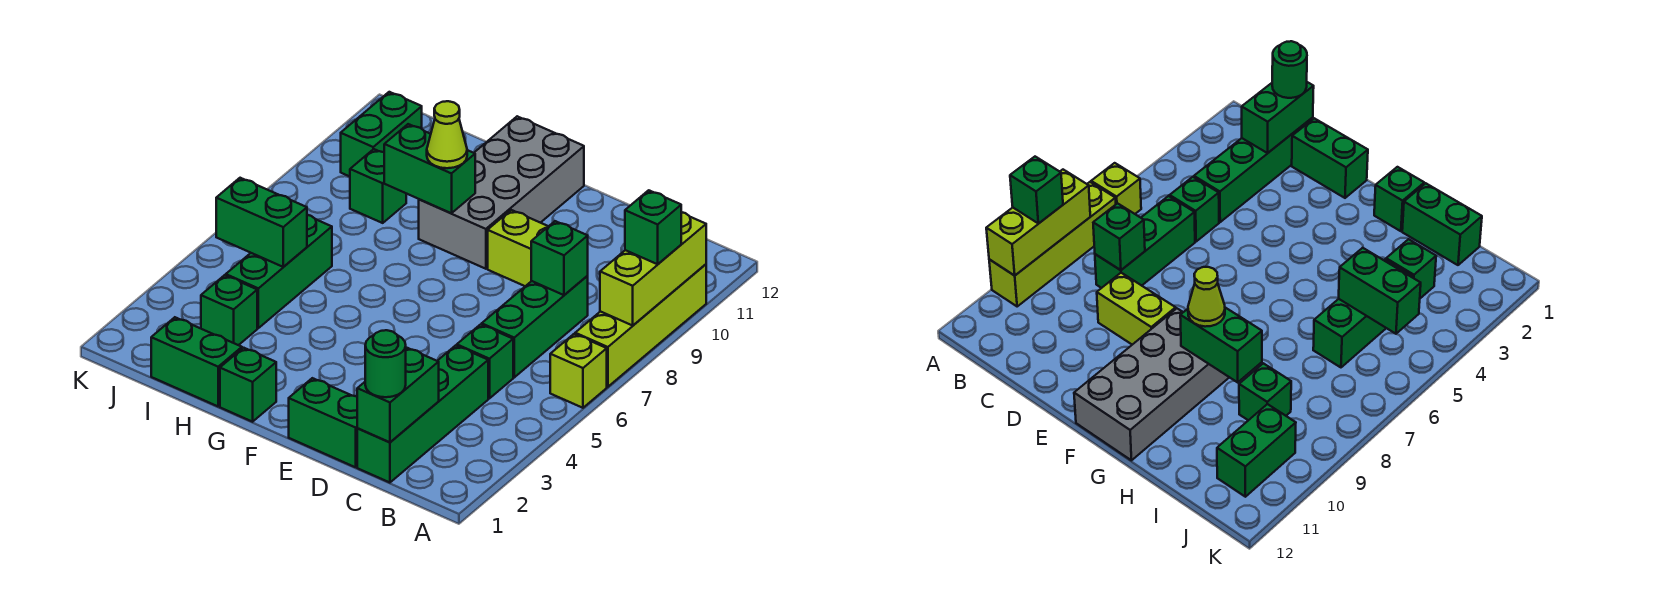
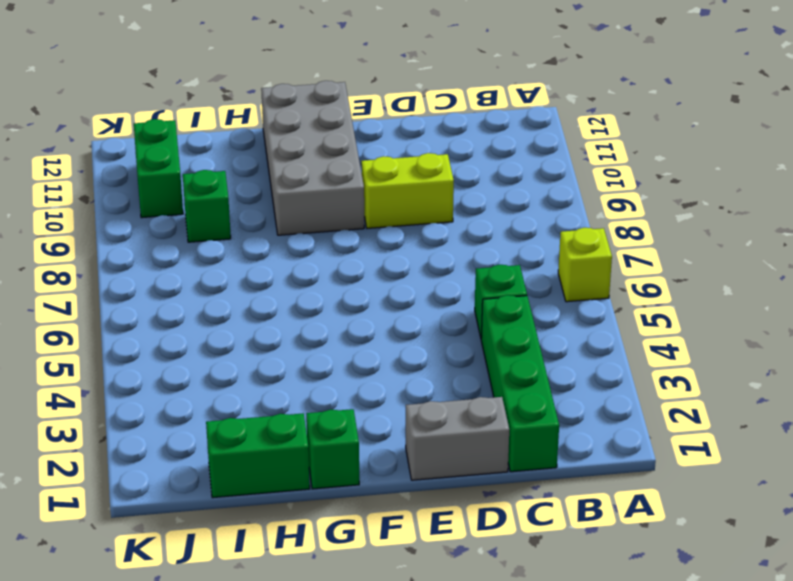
grey 1x2 brick [406,397,509,480] -> green 1x2 brick [289,378,358,467]
none -> lime 1x4 brick [575,264,706,387]
none -> green 1x3 brick [482,276,588,377]
none -> green 1x1 brick [201,275,257,345]

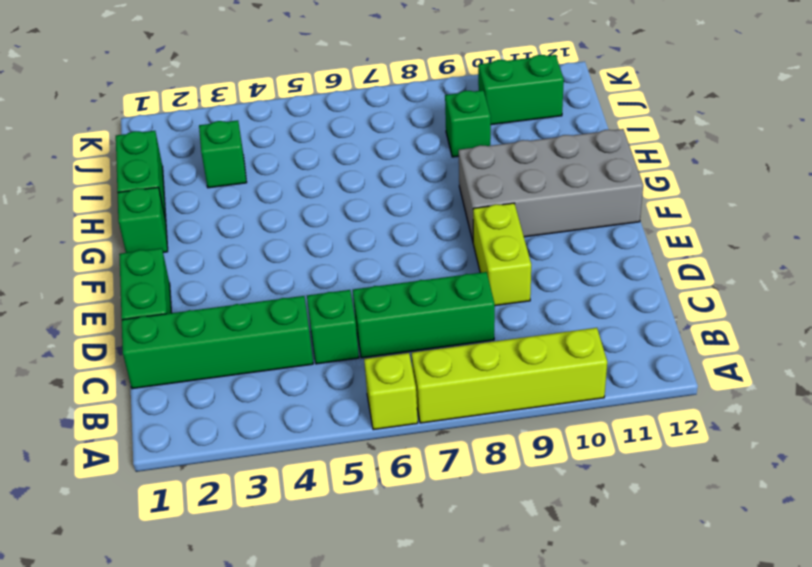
none -> green 1x3 brick [226,215,332,328]
none -> lime 1x3 brick [600,212,706,325]
none -> green 1x2 brick [357,347,439,442]

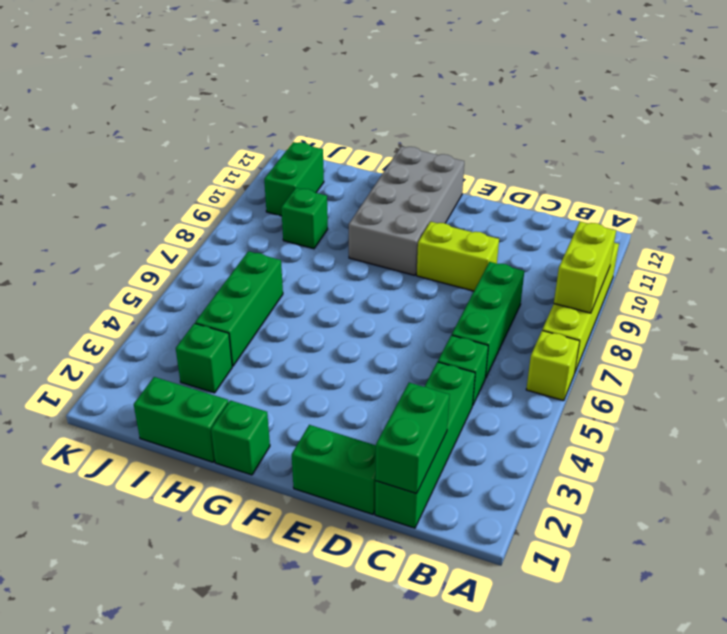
lime 1x2 brick [554,222,616,313] -> lime 1x3 brick [600,212,706,325]
none -> green 1x1 brick [531,221,588,295]
none -> green 1x2 brick [384,124,475,213]
none -> green 1x2 brick [216,178,307,267]

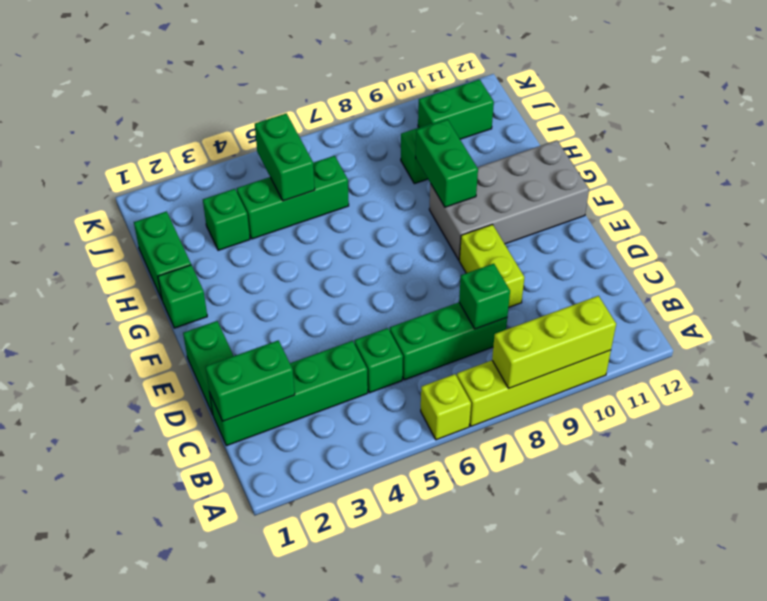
none -> green 1x1 brick [625,190,681,264]
none -> green 1x1 round brick [365,330,406,397]
none -> lime 1x1 cone [427,101,467,168]

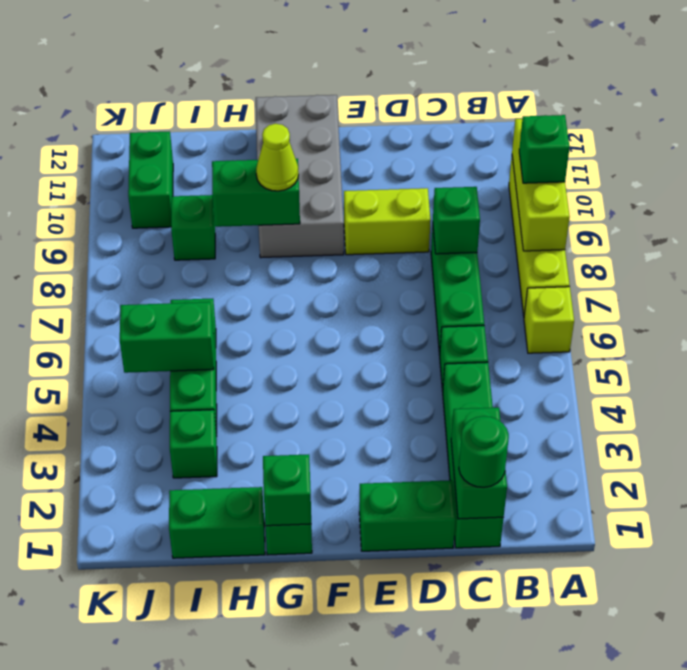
green 1x1 brick [263,454,311,526] -> none

